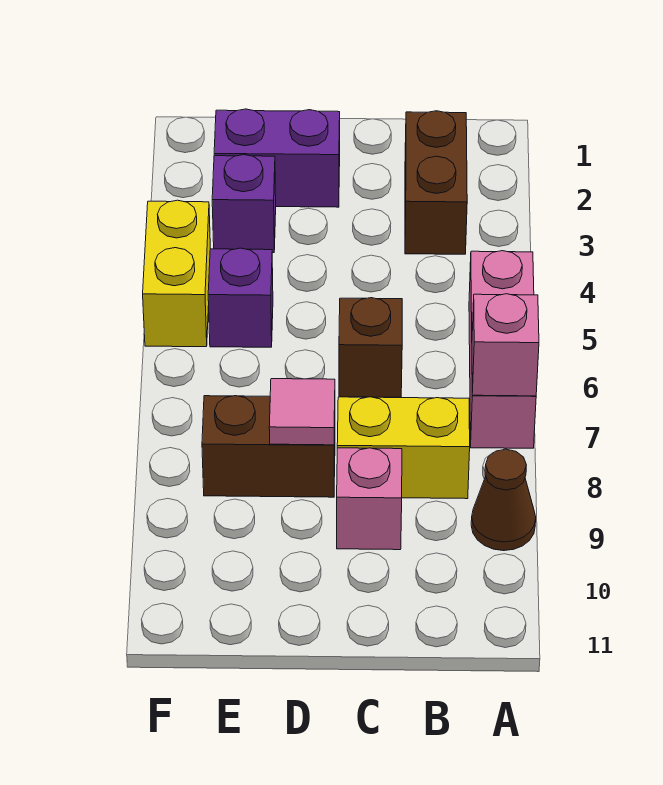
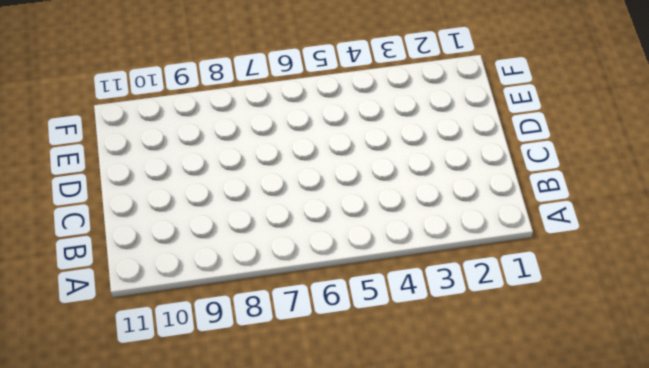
none -> pink 1x3 brick [469,251,536,448]
none -> brown 1x1 cone [471,449,536,551]
none -> brown 1x2 brick [405,111,467,254]

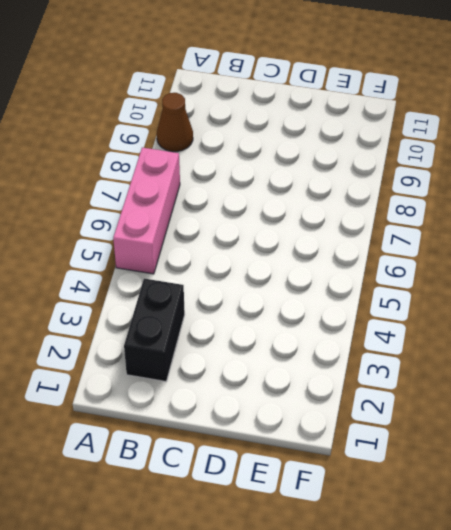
black 1x2 brick [124,278,185,381] -> brown 1x2 brick [405,111,467,254]
none -> yellow 1x2 brick [337,397,470,499]
none -> brown 1x1 brick [339,298,402,397]
none -> pink 1x1 brick [337,448,402,550]

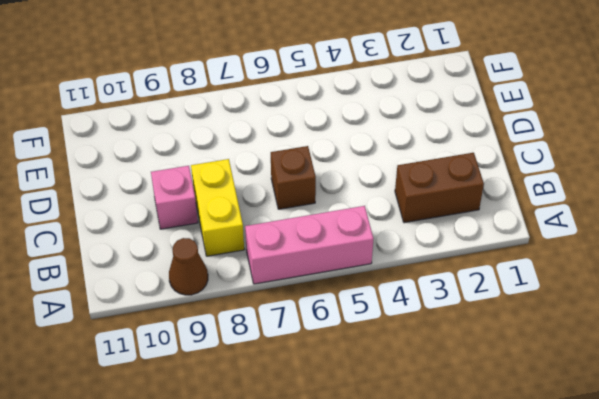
none -> purple 1x2 brick [214,109,340,207]
none -> brown 1x2 brick [202,396,335,497]
none -> purple 1x1 brick [212,155,276,253]

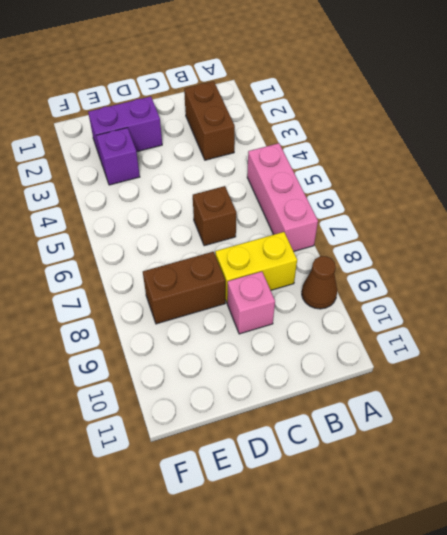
none -> purple 1x1 brick [208,248,273,347]
none -> yellow 1x2 brick [143,200,210,347]
none -> pink 1x1 brick [472,294,539,396]

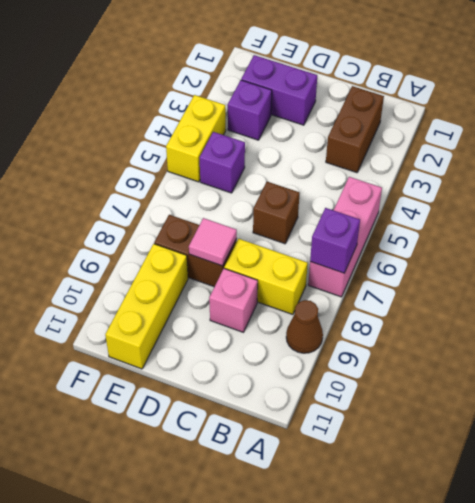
purple 1x1 brick [310,208,360,273] -> pink 1x1 brick [472,294,539,396]
yellow 1x3 brick [105,244,188,369] -> none

